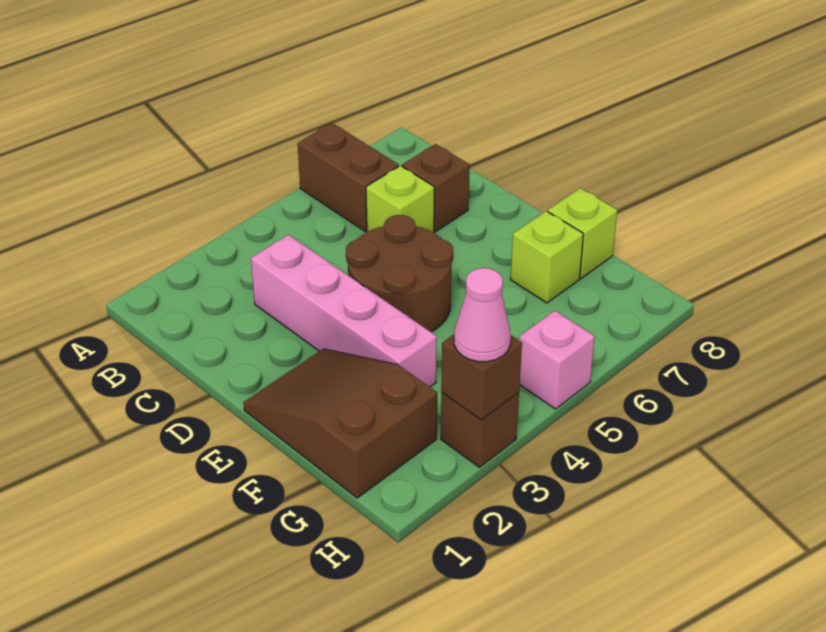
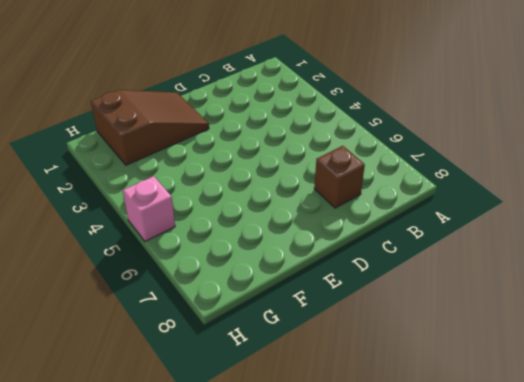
none -> brown 1x2 brick [298,123,399,231]
none -> pink 1x4 brick [251,235,437,387]
none -> lime 1x1 brick [366,166,434,233]

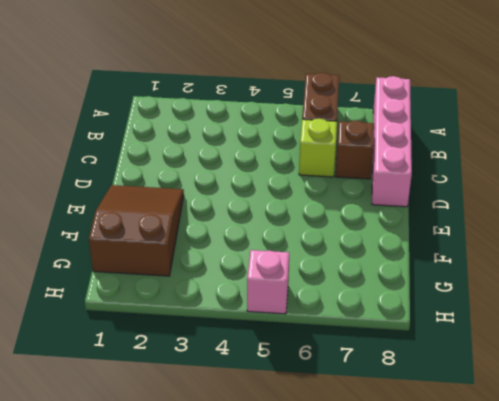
pink 1x4 brick [372,76,412,207] -> pink 1x4 brick moved to [251,235,437,387]
none -> brown 2x2 round brick [346,215,453,332]
none -> lime 1x1 brick [511,211,583,303]
none -> lime 1x1 brick [548,188,617,278]

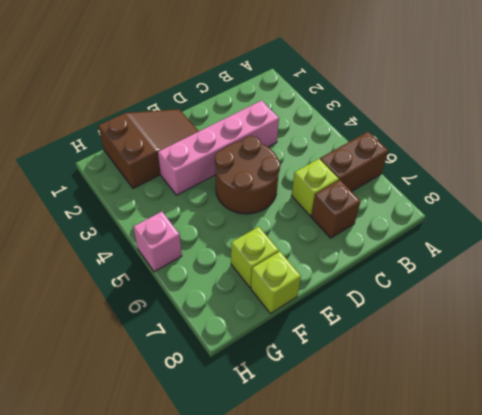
none -> brown 1x1 brick [441,392,519,467]
none -> brown 1x1 brick [441,335,522,420]
none -> pink 1x1 cone [454,268,511,362]

